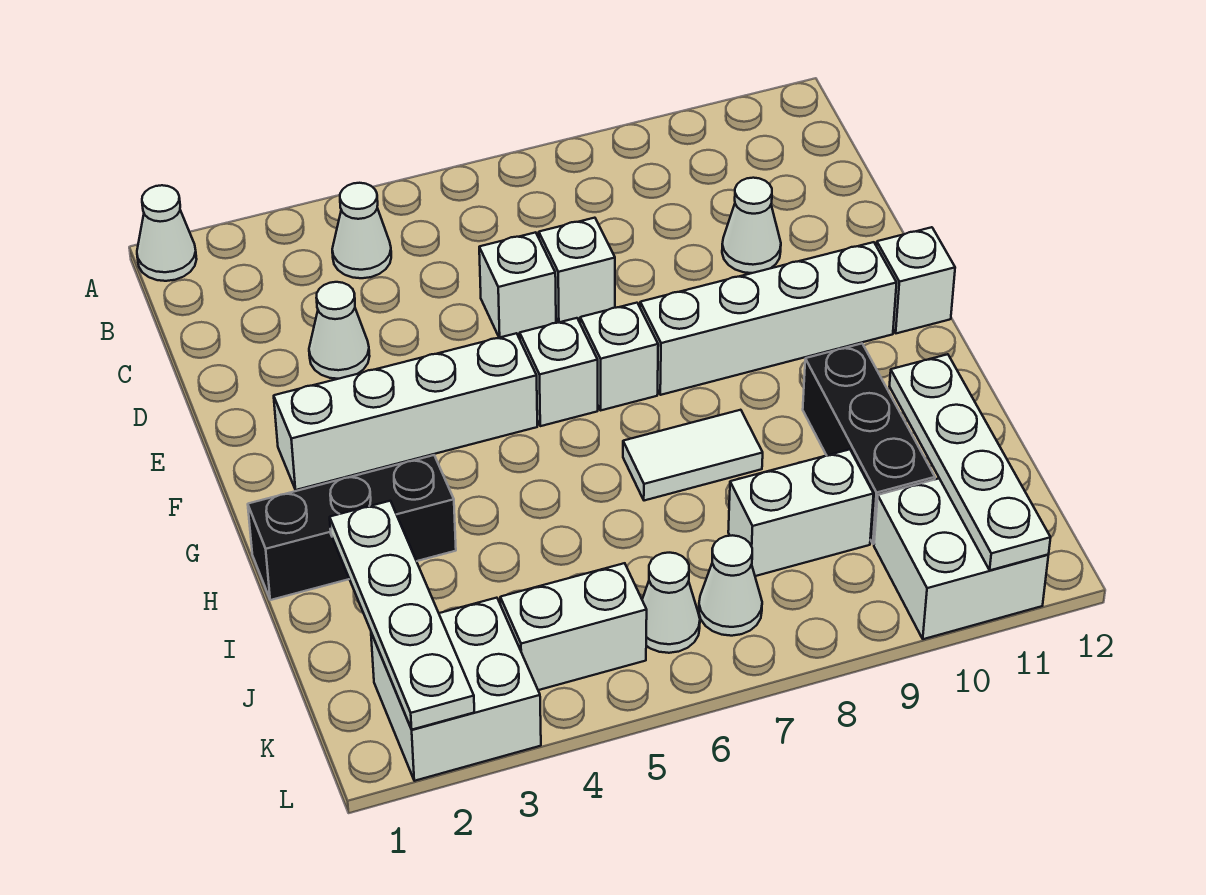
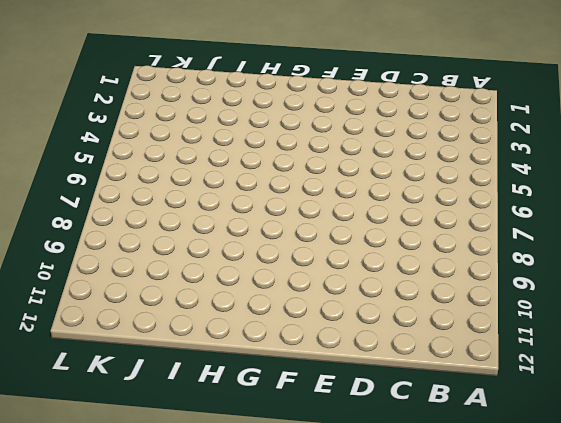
none -> white 1x1 cone [137,185,197,281]
none -> white 1x1 cone [332,183,391,278]
none -> white 1x1 cone [309,282,370,379]

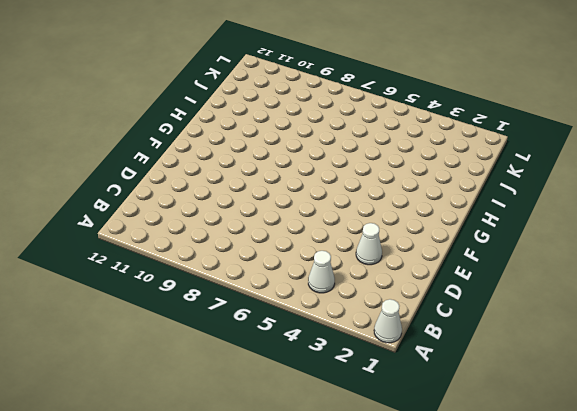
none -> white 1x1 brick [479,232,556,338]
none -> white 1x1 brick [539,218,615,323]
none -> white 1x1 cone [722,178,781,273]

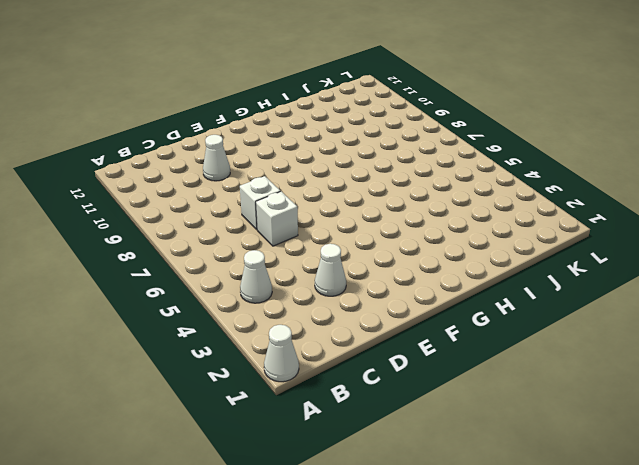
none -> white 1x4 brick [274,333,537,490]
none -> white 1x1 brick [520,318,598,426]
none -> white 1x1 brick [580,303,658,410]

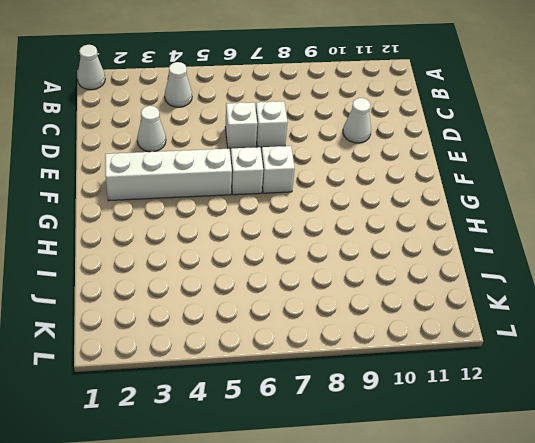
none -> white 1x4 brick [640,242,897,395]
none -> white 1x1 brick [877,227,955,333]
none -> black 1x3 brick [248,455,456,600]

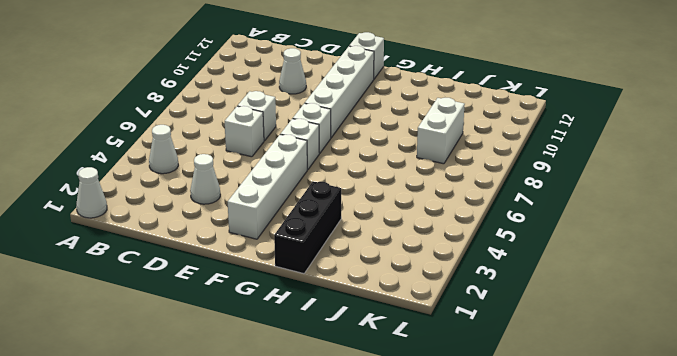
none -> white 1x2 tile [623,410,763,501]
none -> black 1x3 brick [803,344,935,544]
none -> white 2x2 brick [371,598,541,781]

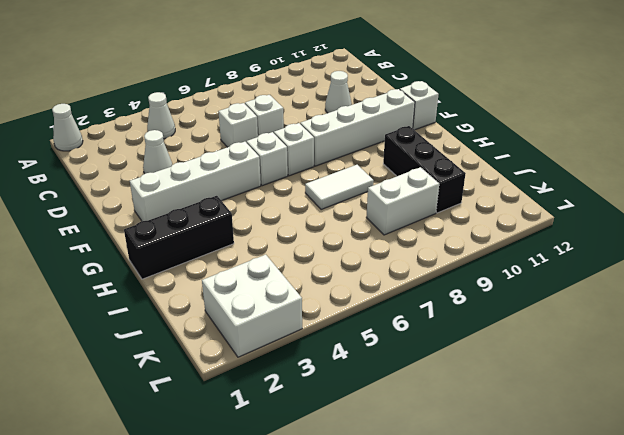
none -> white 1x2 brick [500,563,647,690]
none -> white 1x1 cone [642,553,700,653]
none -> white 1x1 cone [699,535,762,636]

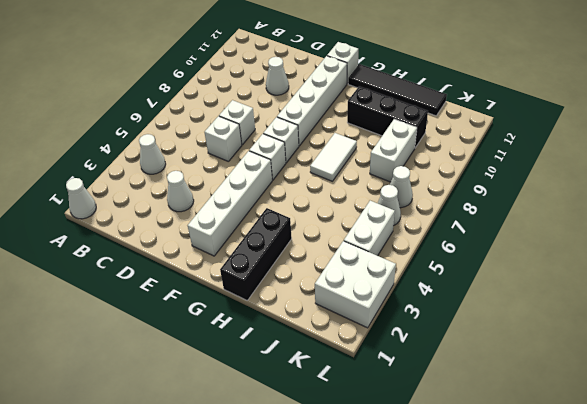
black 1x4 tile [348,64,447,116] -> none
none -> white 2x2 brick [874,478,1048,639]
none -> white 1x4 plate [330,501,474,730]
none -> white 1x4 plate [889,354,1051,570]

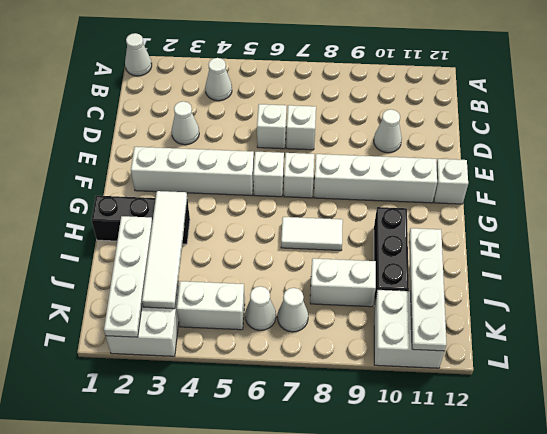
white 1x4 tile [142,191,187,309] -> none

